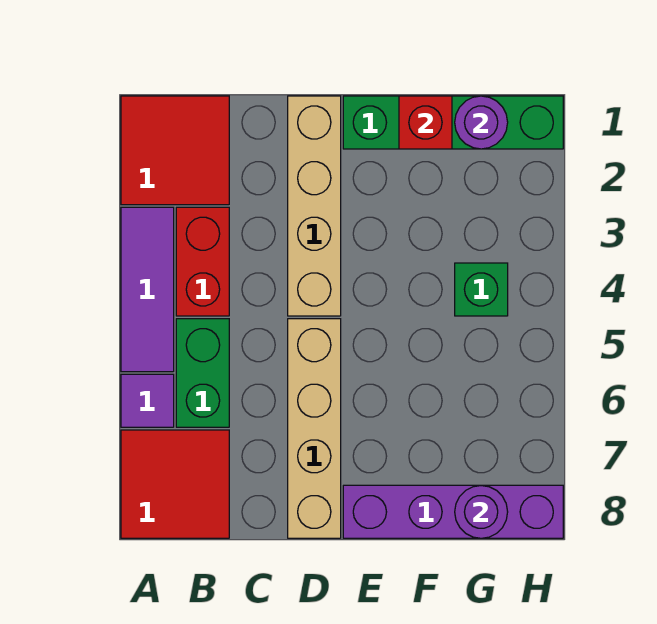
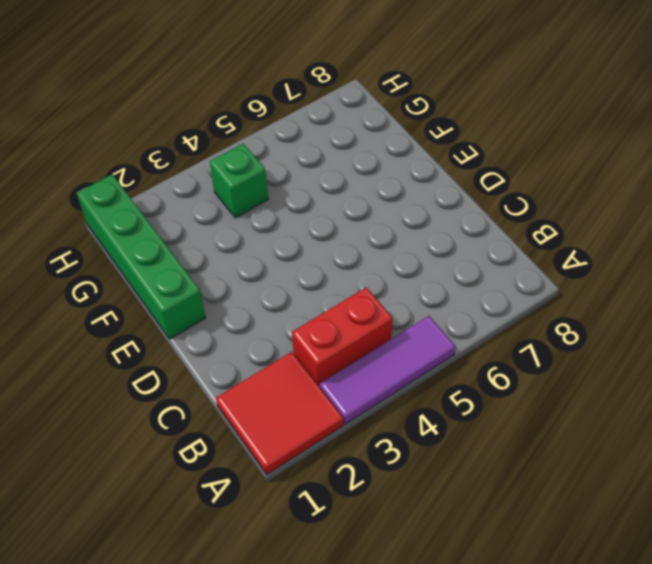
none -> purple 1x1 tile [121,374,174,427]
none -> red 2x2 tile [121,430,229,538]
none -> green 1x2 brick [176,319,229,427]

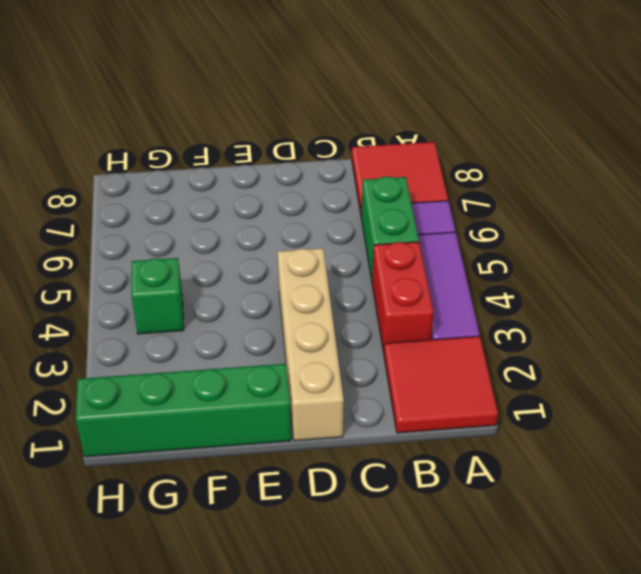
none -> tan 1x4 brick [288,319,341,538]
none -> purple 1x4 brick [343,485,563,538]
none -> red 1x1 brick [399,96,452,149]

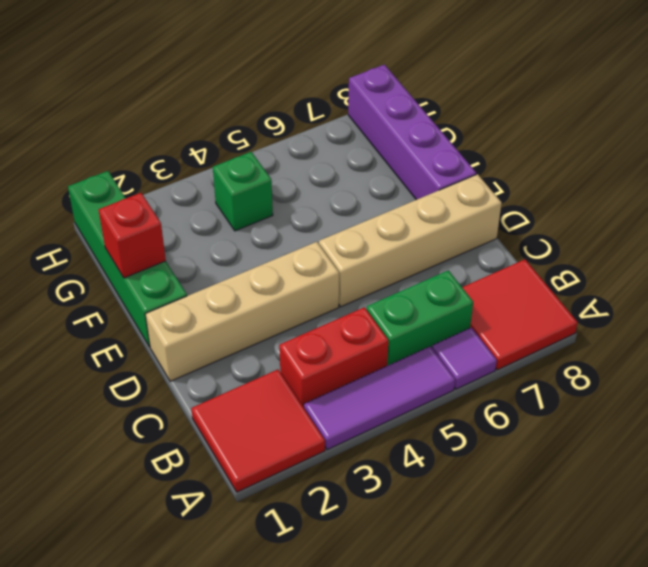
none -> purple 1x1 round brick [455,96,508,149]
none -> purple 1x1 round brick [455,485,508,538]

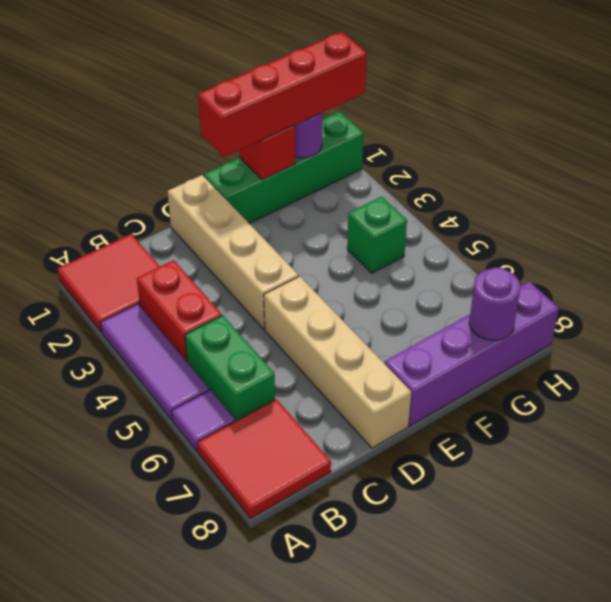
red 1x4 brick [198,32,367,157] -> none

